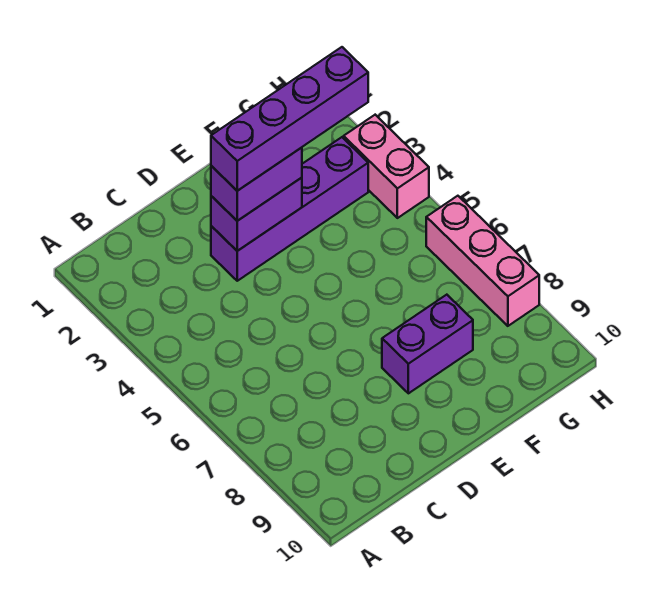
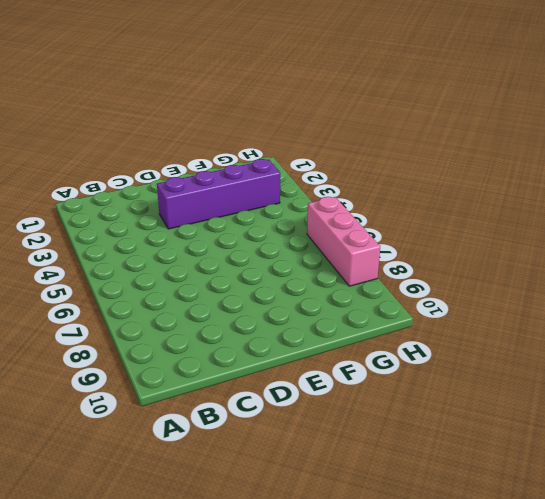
none -> purple 1x2 brick [382,295,473,393]
none -> pink 1x2 brick [344,115,429,218]

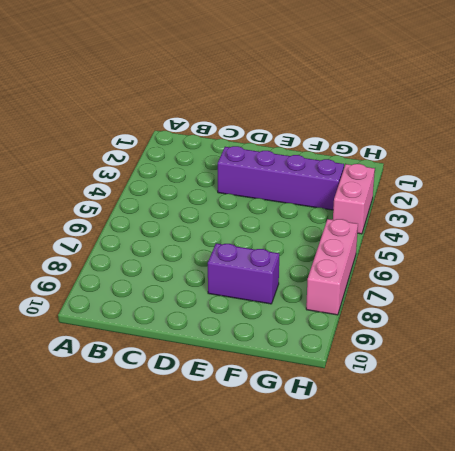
none -> purple 1x2 brick [211,178,302,251]
none -> purple 1x2 brick [211,148,302,221]

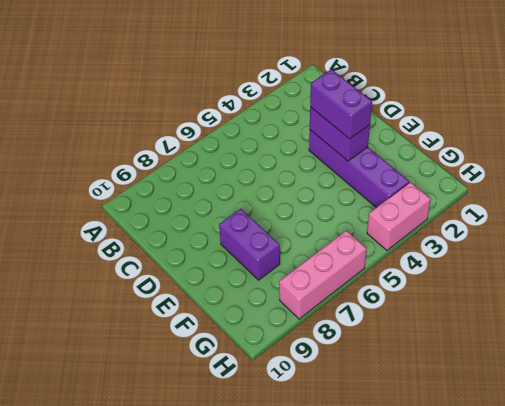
none -> purple 1x4 brick [211,47,368,191]

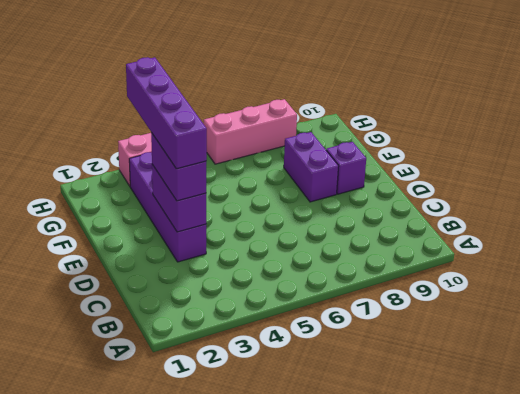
purple 1x1 brick [326,142,366,194] -> none

